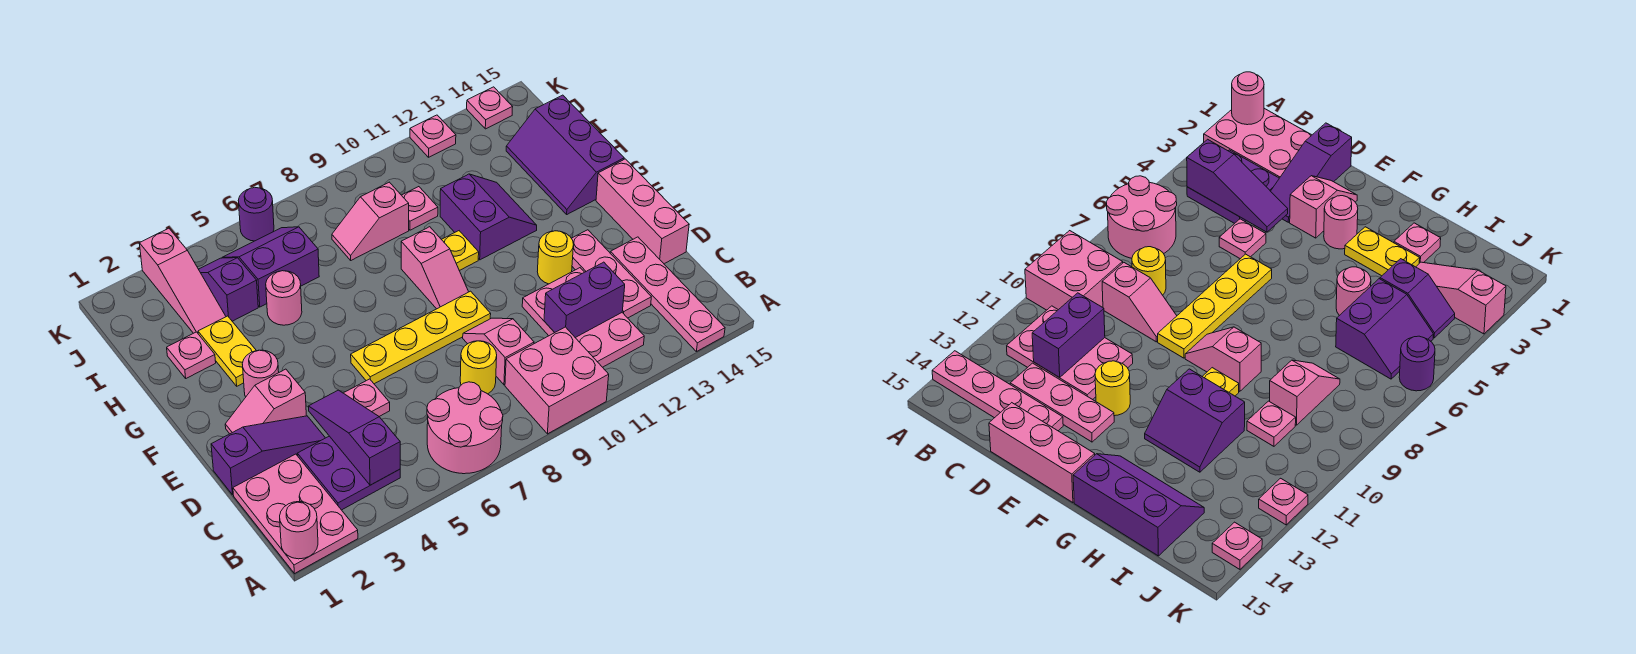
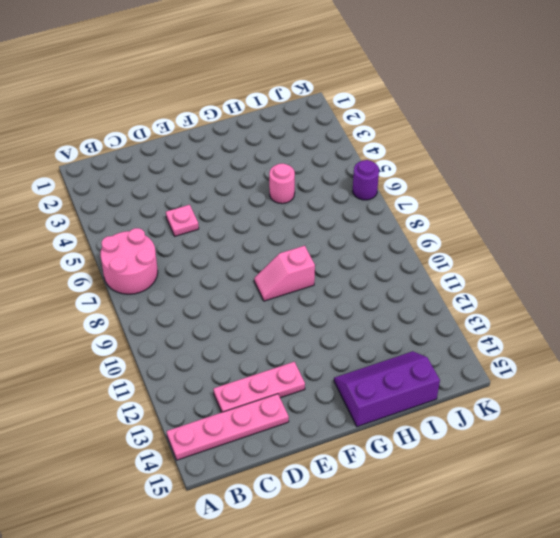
none -> pink 2x3 plate [233,454,358,574]
none -> pink 2x2 brick [505,327,609,434]
none -> purple 2x2 plate [297,436,400,510]
none -> pink 2x3 plate [522,268,644,367]

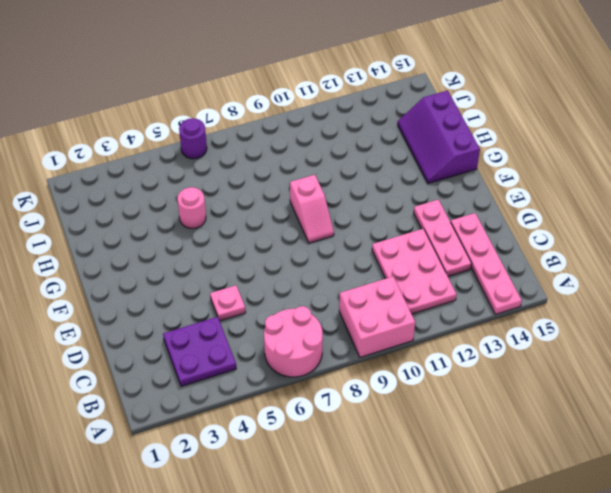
none -> pink 2x3 plate [233,454,358,574]
none -> yellow 1x1 round brick [460,341,497,394]
none -> pink 1x2 slope [463,318,534,385]
none -> purple 1x3 slope [211,416,325,495]

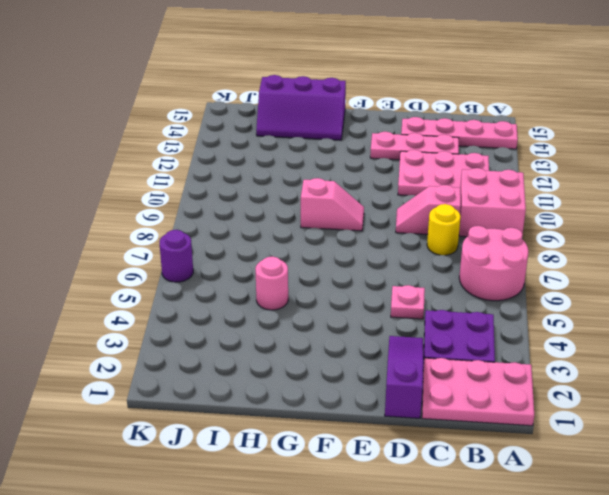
none -> pink 1x3 brick [596,159,689,264]
none -> pink 1x2 slope [225,369,306,434]
none -> yellow 1x4 plate [351,291,491,384]
none -> yellow 1x1 round brick [537,231,574,284]

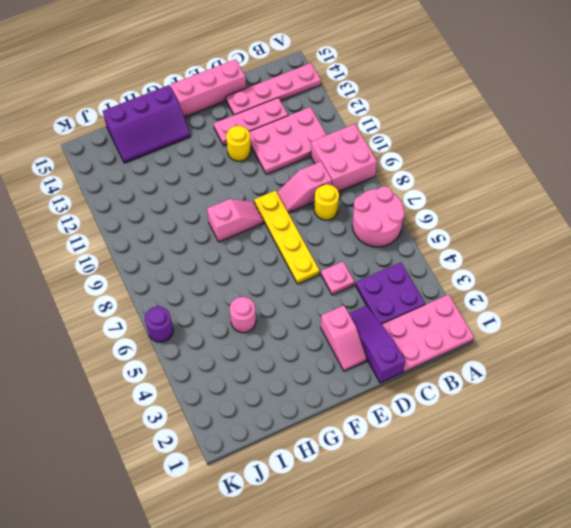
none -> pink 1x1 round brick [242,350,279,397]
none -> yellow 1x2 plate [198,316,256,386]
none -> yellow 1x1 plate [441,231,479,271]
none -> purple 2x2 slope [440,174,537,260]

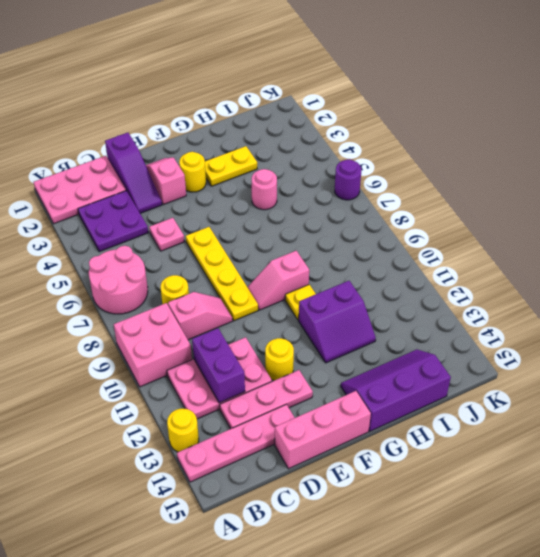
yellow 1x1 round brick [167,409,199,452] -> none
yellow 1x1 round brick [179,152,206,192] -> pink 1x1 round brick [242,350,279,397]
none -> pink 1x1 plate [167,332,216,378]
none -> pink 1x3 slope [139,228,226,333]
none -> purple 1x2 slope [199,258,258,321]
none -> purple 2x2 slope [222,227,319,307]

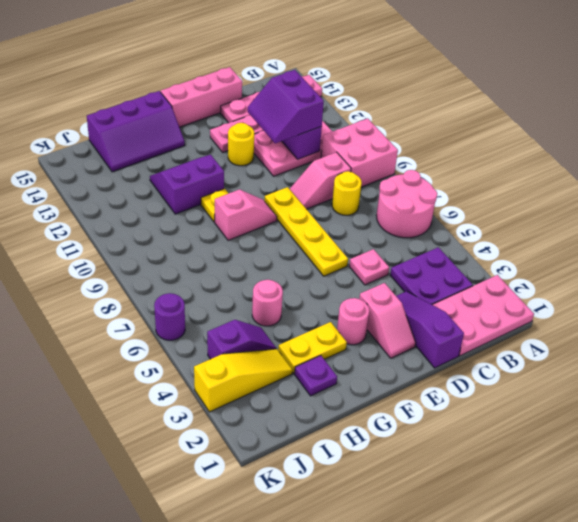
purple 2x2 slope [248,70,324,143] -> purple 2x2 slope moved to [222,227,319,307]
purple 1x1 plate [294,355,337,396] -> pink 1x1 plate [167,332,216,378]
yellow 1x3 slope [194,349,293,412] -> pink 1x3 slope [139,228,226,333]
purple 1x2 slope [207,320,276,359] -> purple 1x2 slope turned to [199,258,258,321]
none -> pink 1x2 slope [332,182,409,260]
none -> pink 1x1 plate [402,187,438,230]
none -> pink 1x1 plate [410,115,456,157]
none -> pink 1x1 plate [467,87,512,129]

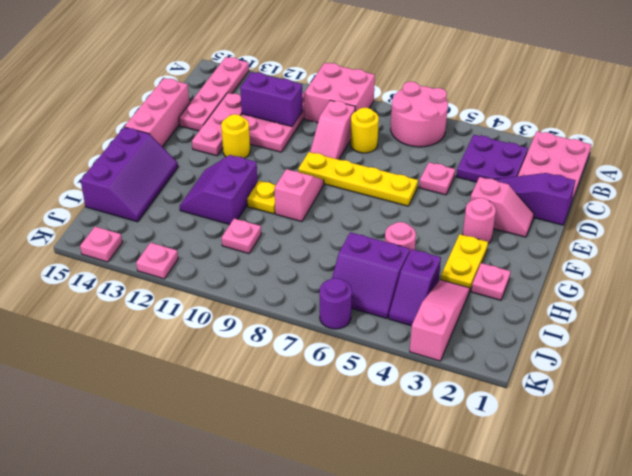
none -> pink 1x2 slope [332,182,409,260]
none -> pink 1x1 round brick [280,502,318,559]
none -> purple 1x3 slope [308,390,400,485]

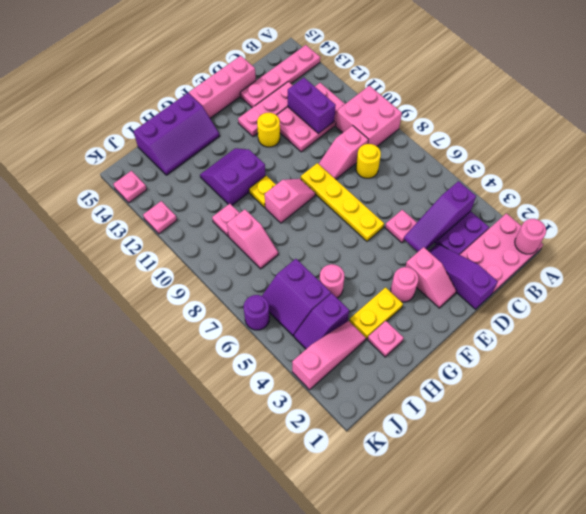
none -> pink 2x2 round brick [427,382,503,474]

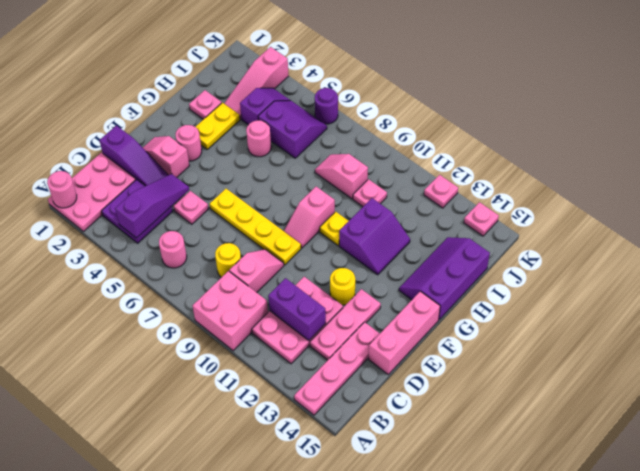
pink 1x1 round brick [159,231,187,268] -> pink 2x2 round brick [427,382,503,474]

